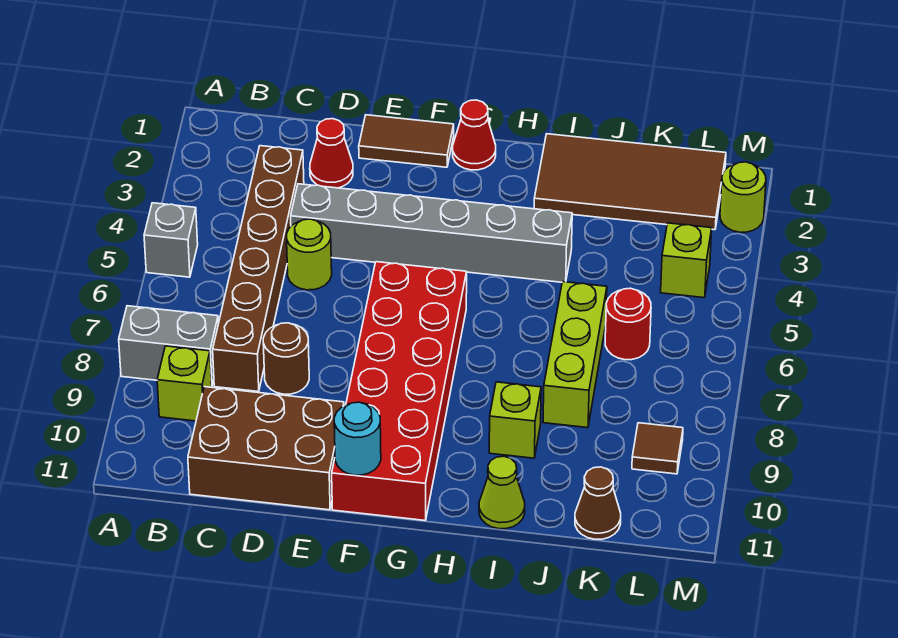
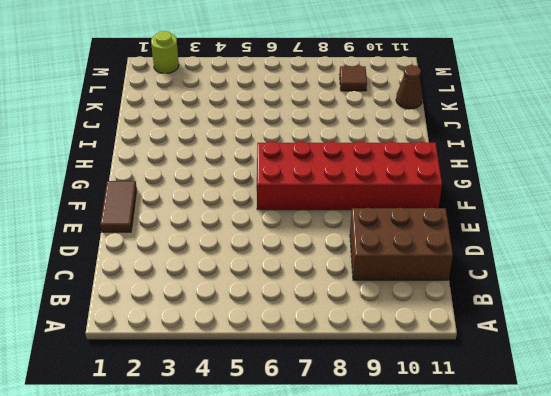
brown 2x3 brick [350,208,453,280] -> brown 2x3 brick turned to [188,387,344,510]
none -> grey 1x1 brick [144,203,198,277]
none -> grey 1x2 brick [119,306,218,385]
none -> lime 1x1 brick [157,346,212,421]

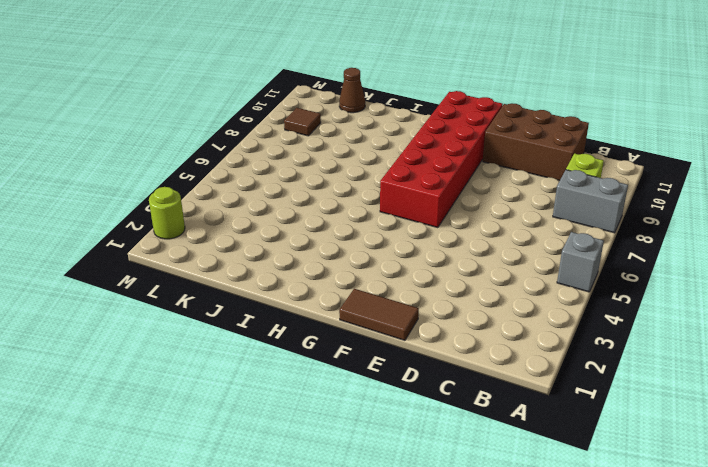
none -> brown 1x6 brick [213,146,304,392]
none -> red 1x1 cone [310,119,353,188]
none -> grey 1x6 brick [291,184,572,282]

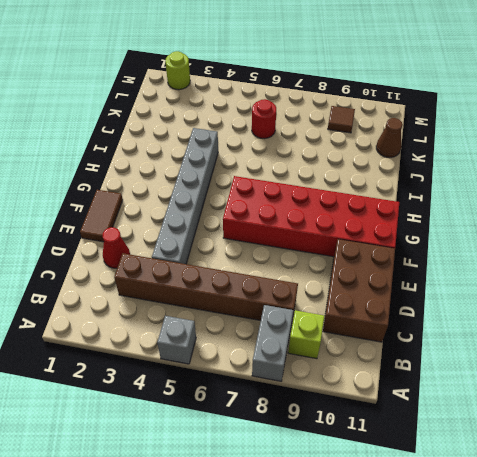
none -> lime 1x1 round brick [287,219,332,290]
none -> brown 1x1 round brick [263,323,309,394]
none -> red 1x1 cone [453,100,496,170]

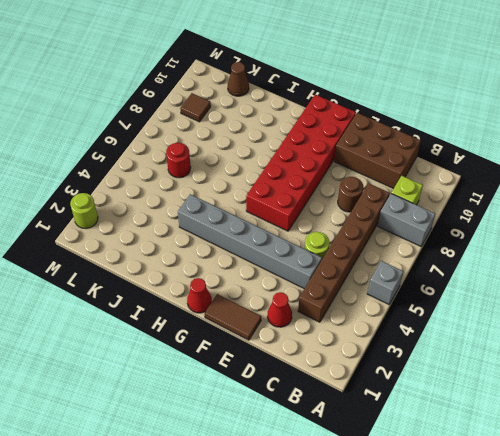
none -> brown 2x4 tile [534,134,726,230]
none -> lime 1x1 brick [489,382,541,458]
none -> lime 1x1 cone [479,456,525,529]

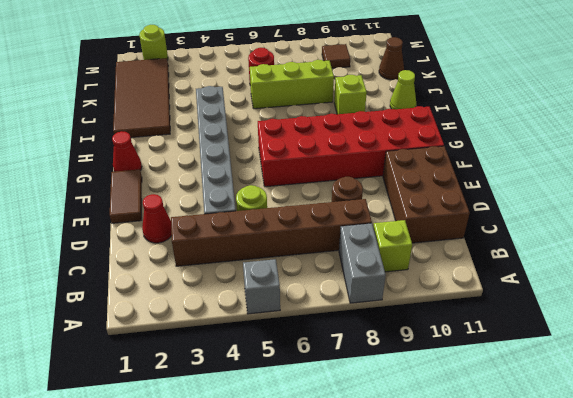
none -> lime 1x1 brick [661,223,712,298]
none -> cyan 1x1 round brick [334,402,381,475]

